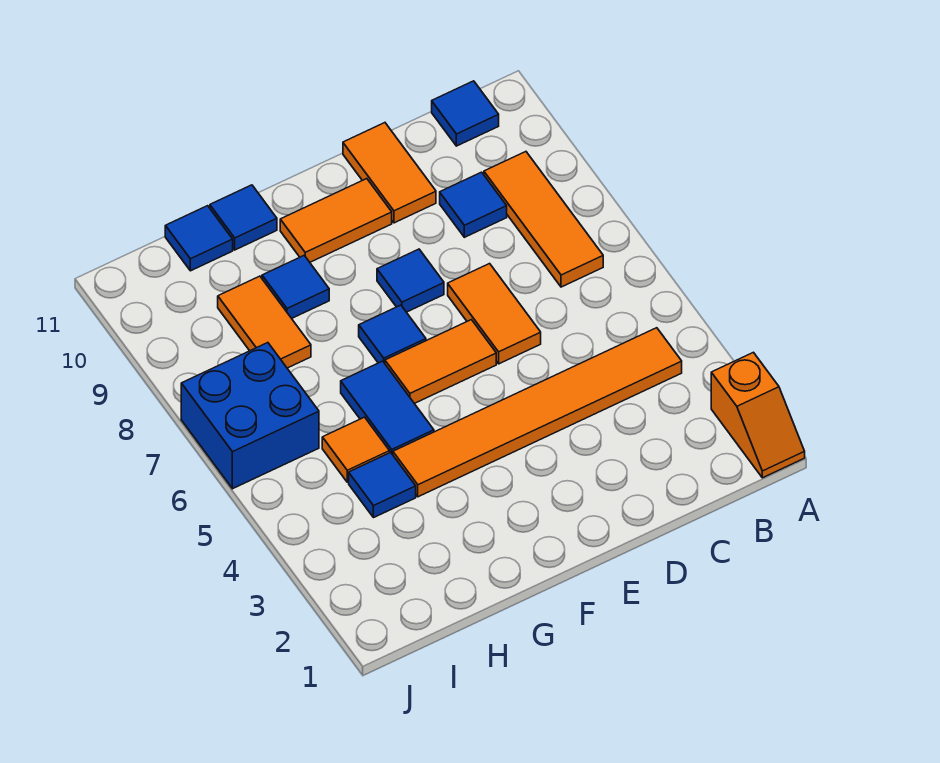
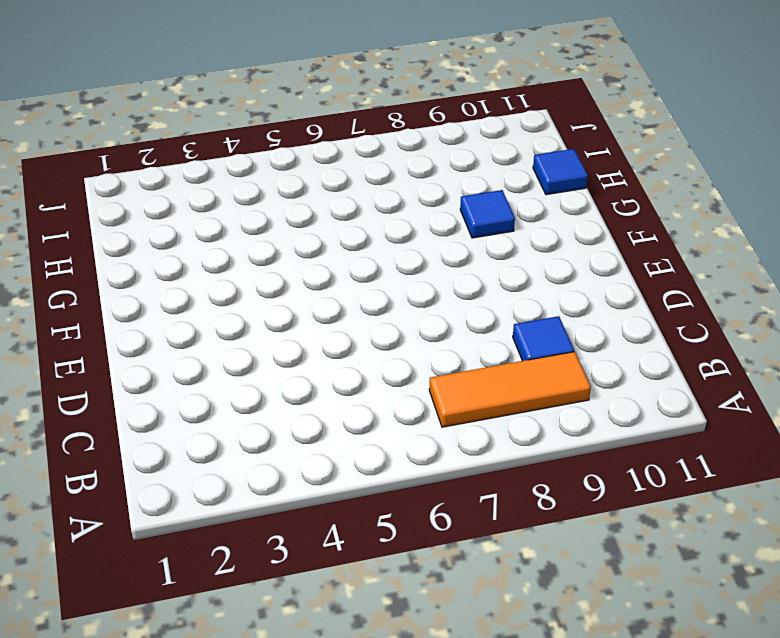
none -> orange 1x2 slope [711,352,805,478]
none -> orange 1x6 tile [393,328,682,497]
none -> blue 1x1 tile [432,81,499,146]

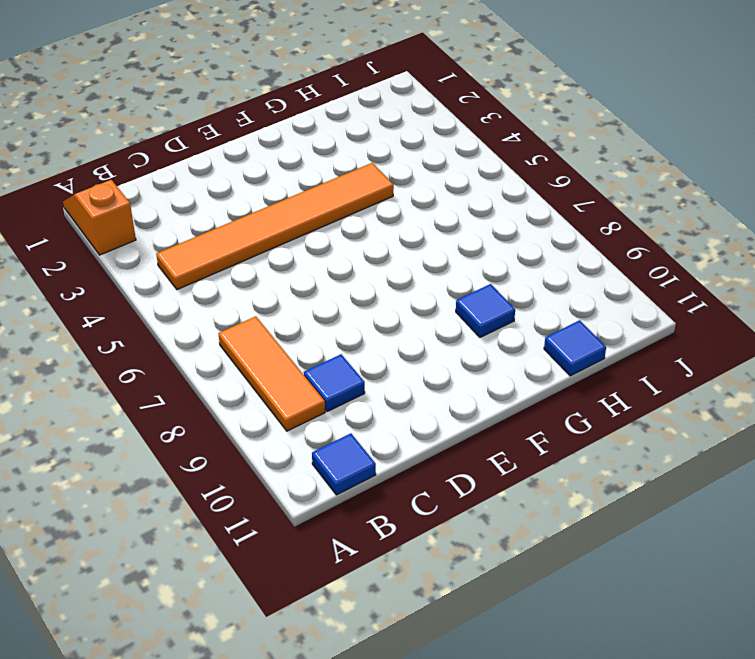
none -> orange 1x2 tile [448,264,541,364]
none -> orange 1x2 tile [343,123,436,223]
none -> orange 1x2 tile [385,320,496,404]

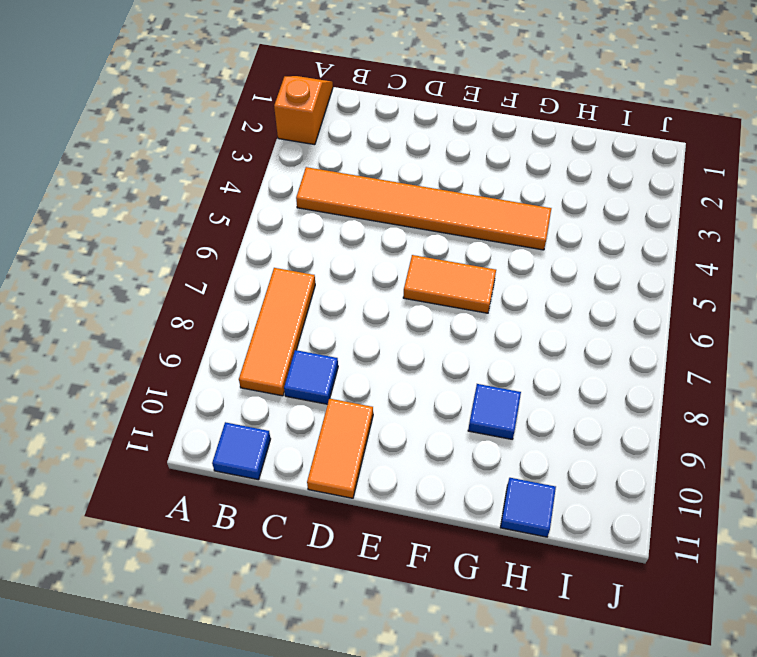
none -> orange 1x2 tile [448,264,541,364]
none -> blue 1x1 tile [377,249,444,312]
none -> orange 1x2 tile [280,179,392,262]

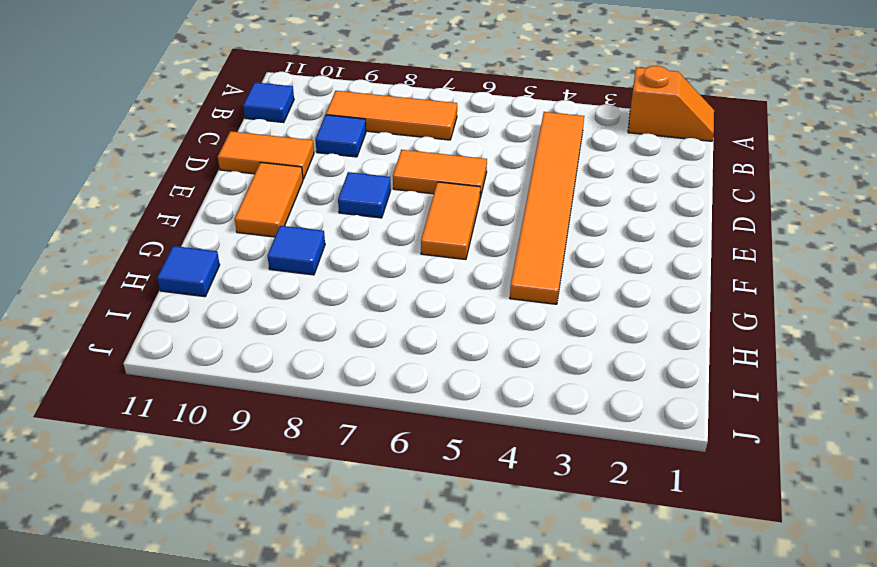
none -> blue 1x1 tile [359,305,426,363]
none -> blue 1x2 tile [341,361,434,455]
none -> blue 1x1 tile [210,185,277,250]

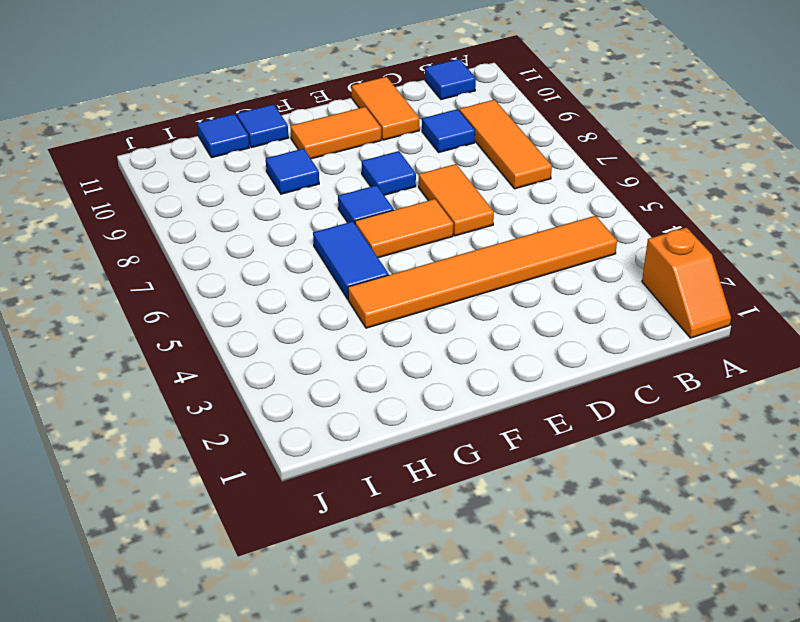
none -> blue 1x1 tile [349,452,416,518]
none -> orange 1x1 tile [322,417,390,482]
none -> orange 1x2 tile [218,276,311,368]

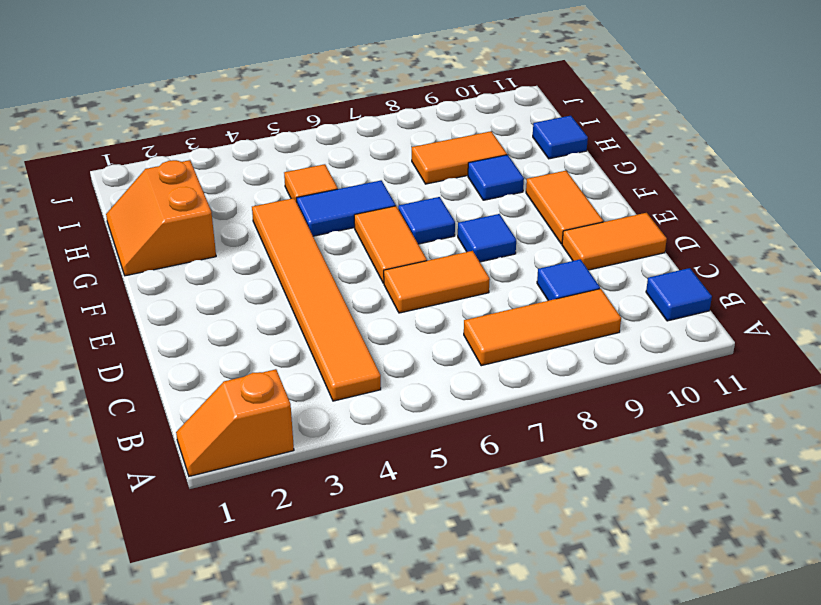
orange 2x2 slope [106,160,216,276] -> none
none -> blue 1x1 tile [210,185,277,250]
none -> blue 1x1 tile [349,452,416,518]
none -> blue 2x2 brick [181,343,319,489]

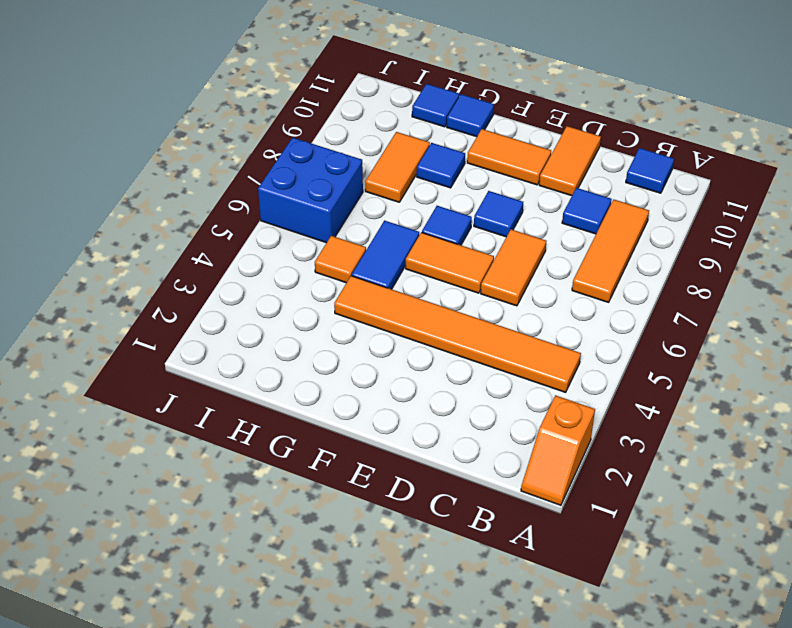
none -> blue 1x1 tile [349,452,416,518]

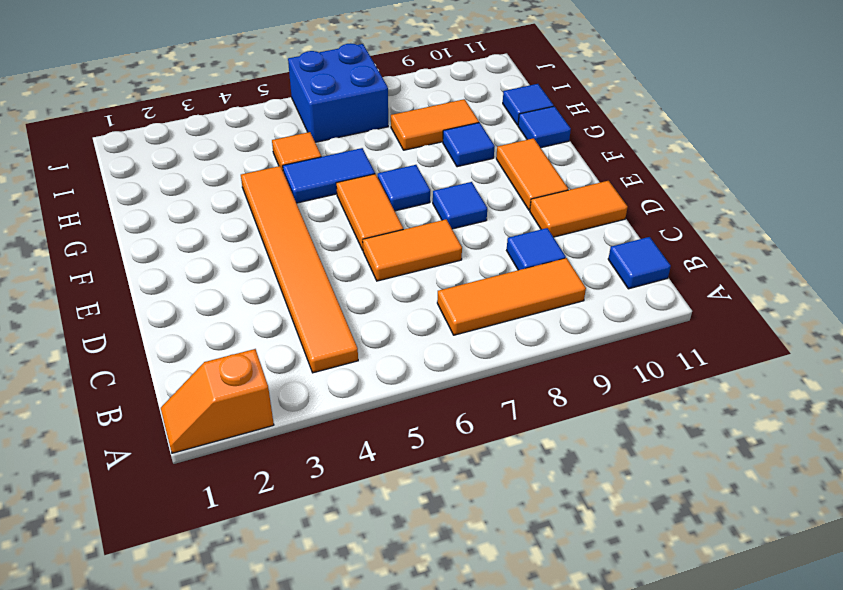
none -> blue 1x1 tile [349,452,416,518]

